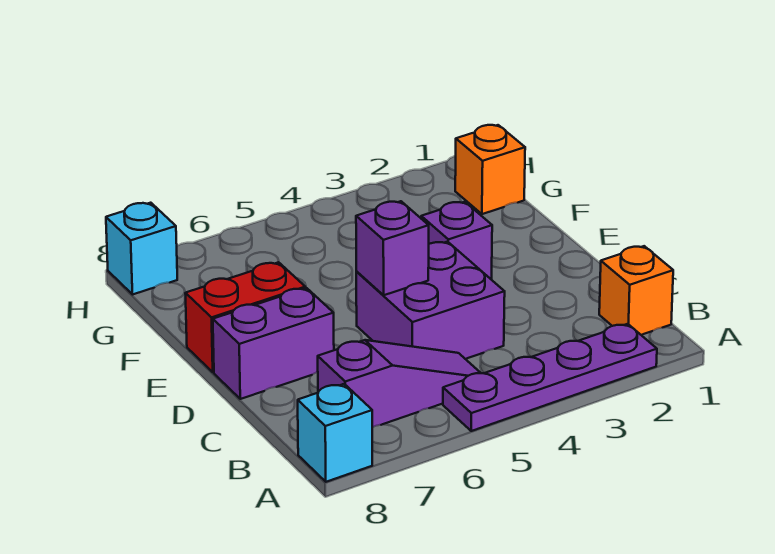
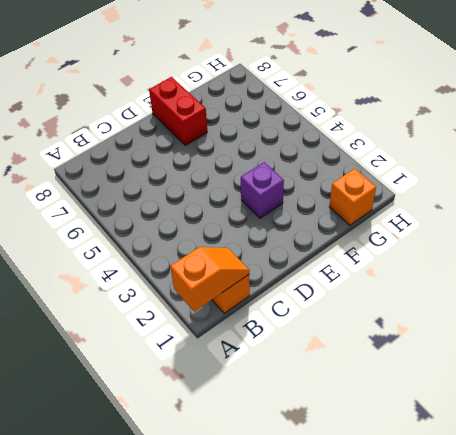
orange 1x2 slope [170,247,249,312] -> none
none -> purple 1x4 plate [443,324,657,431]
none -> cyan 1x1 brick [298,384,372,482]

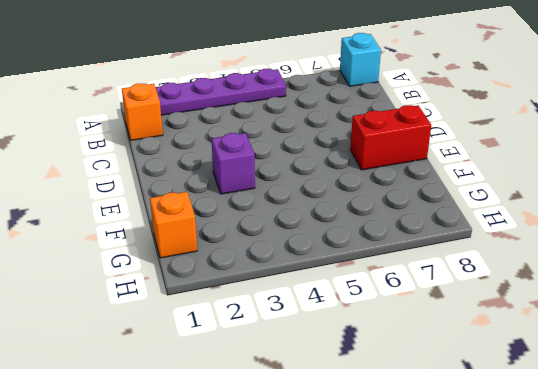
none -> purple 1x3 slope [318,340,480,427]
none -> purple 2x2 brick [356,242,505,359]

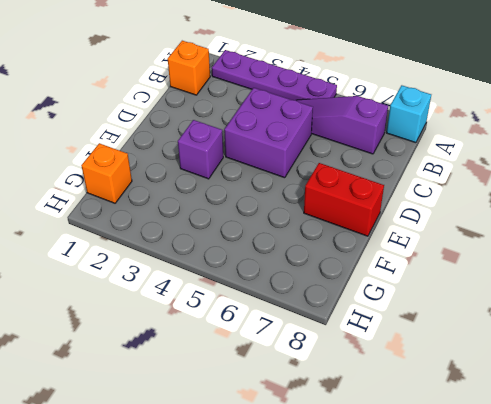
none -> purple 1x2 brick [213,288,334,399]
none -> cyan 1x1 brick [106,203,177,294]

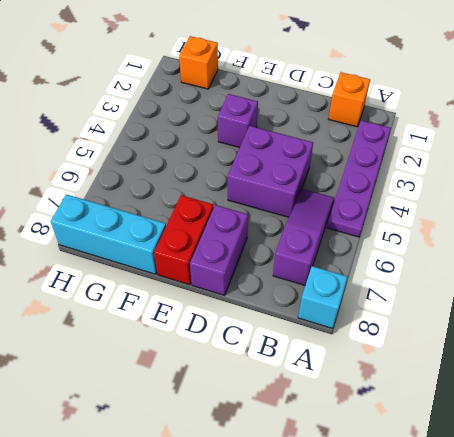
cyan 1x3 brick [51,194,166,274] -> cyan 1x1 brick [106,203,177,294]
none -> purple 1x1 brick [356,201,429,295]

